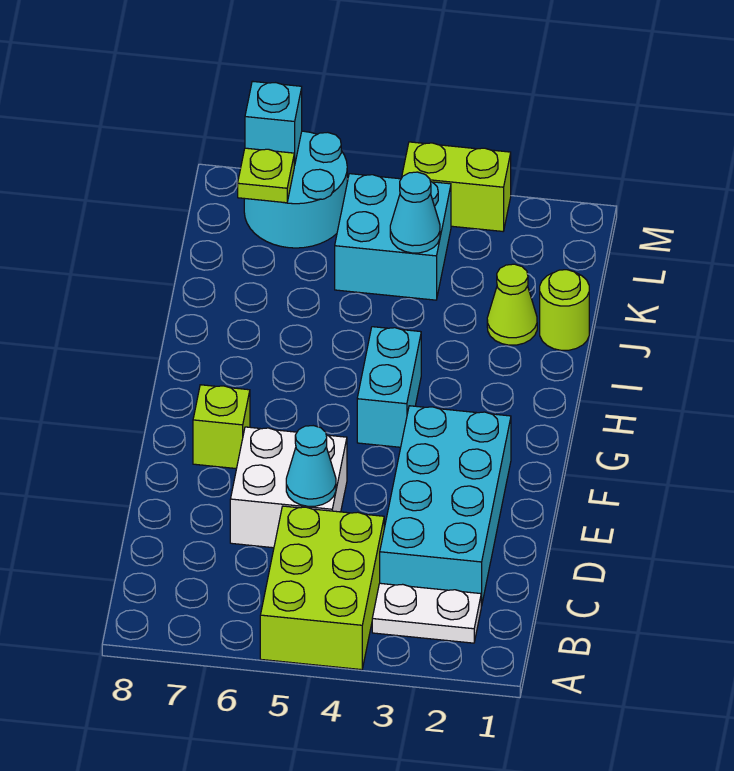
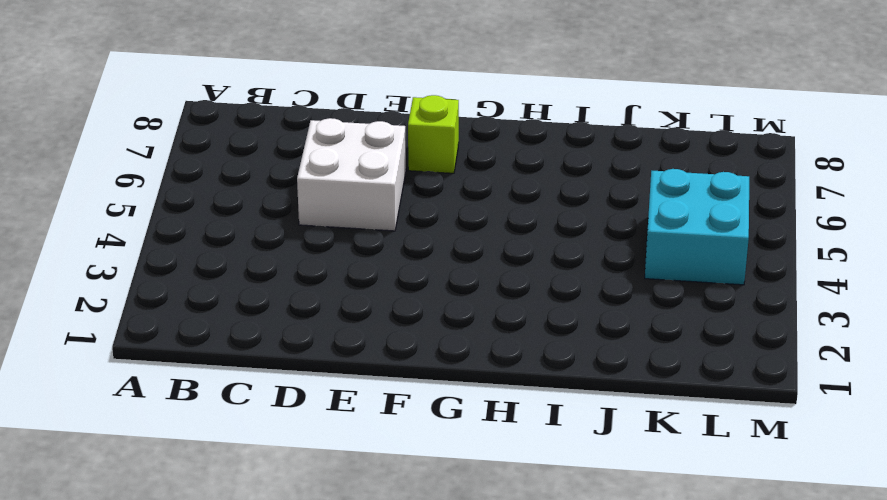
none -> lime 2x3 brick [260,506,384,670]
none -> white 1x2 plate [372,583,481,643]
none -> cyan 2x4 brick [380,406,511,606]

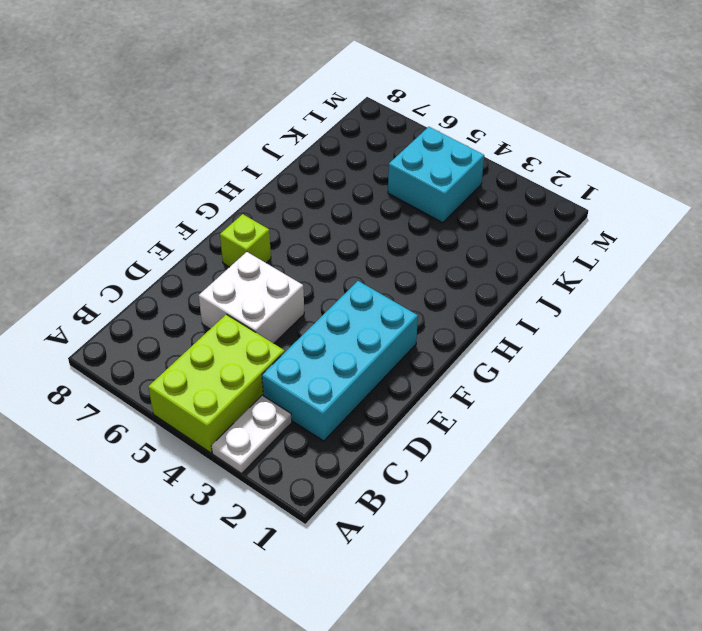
white 1x2 plate [212,395,292,474] -> white 1x2 plate turned to [372,583,481,643]
none -> cyan 1x2 brick [357,327,421,447]
none -> lime 1x1 round brick [540,270,589,350]
none -> lime 1x1 cone [487,264,537,345]

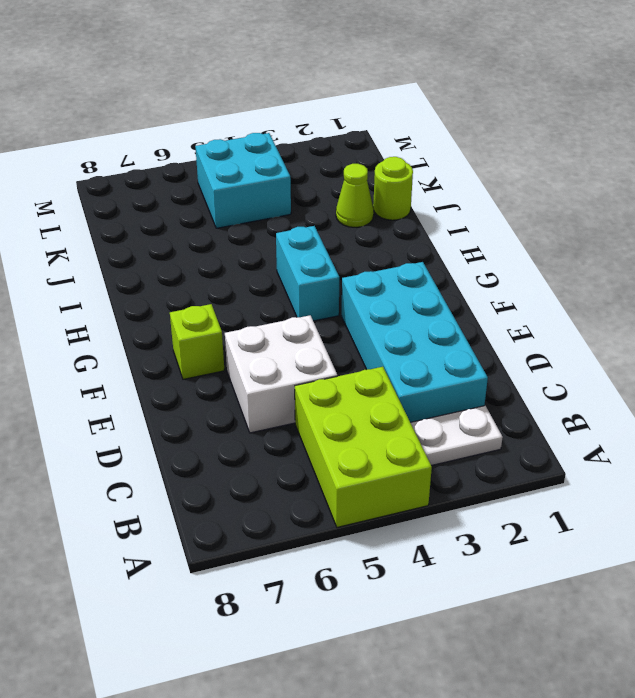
none -> cyan 2x2 round brick [244,131,347,248]
none -> lime 1x2 brick [402,142,511,231]
none -> cyan 1x1 cone [286,426,336,506]

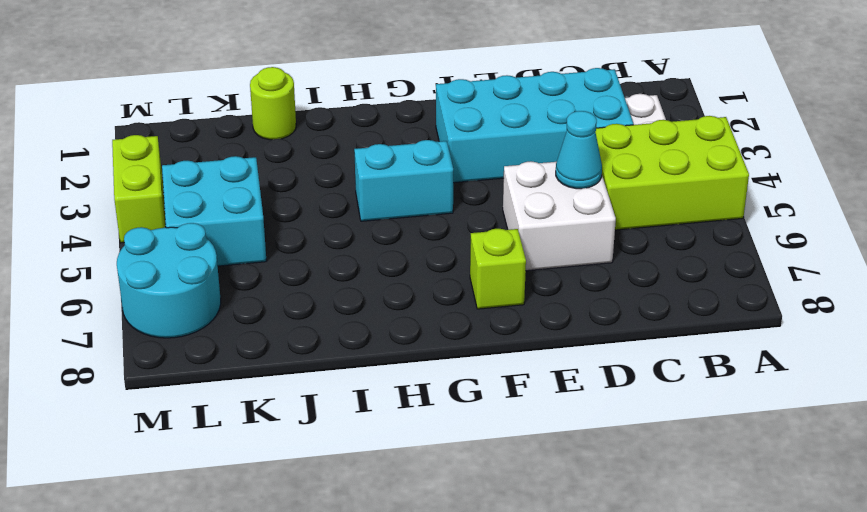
none -> lime 1x1 cone [487,264,537,345]
none -> cyan 1x1 cone [390,172,440,253]
none -> lime 1x1 plate [238,148,294,203]

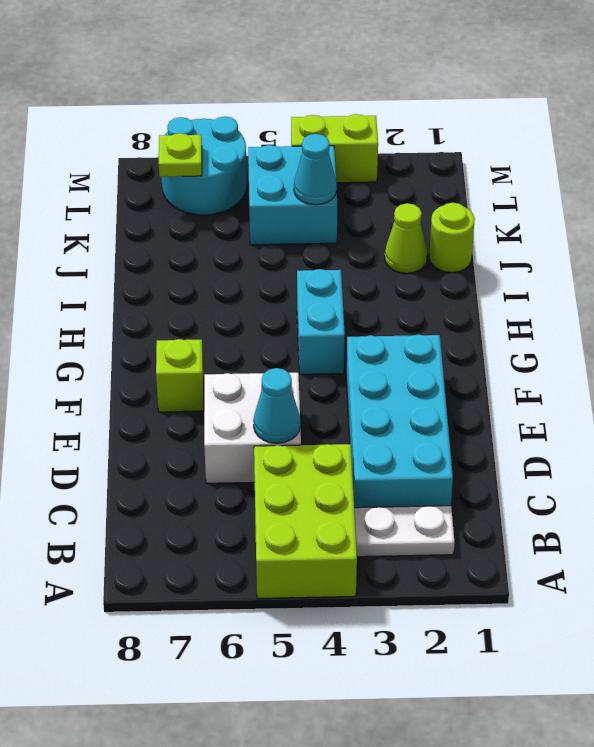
none -> cyan 1x1 brick [245,81,302,165]

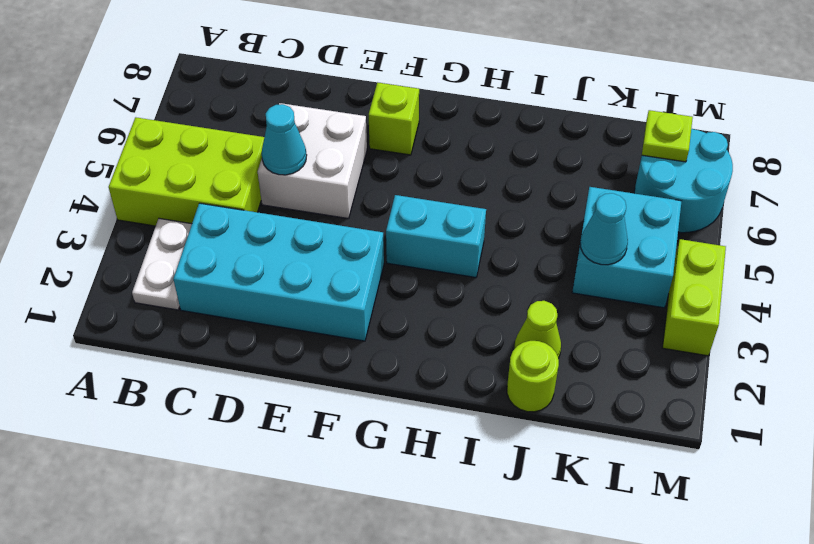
none -> cyan 1x1 brick [245,81,302,165]

